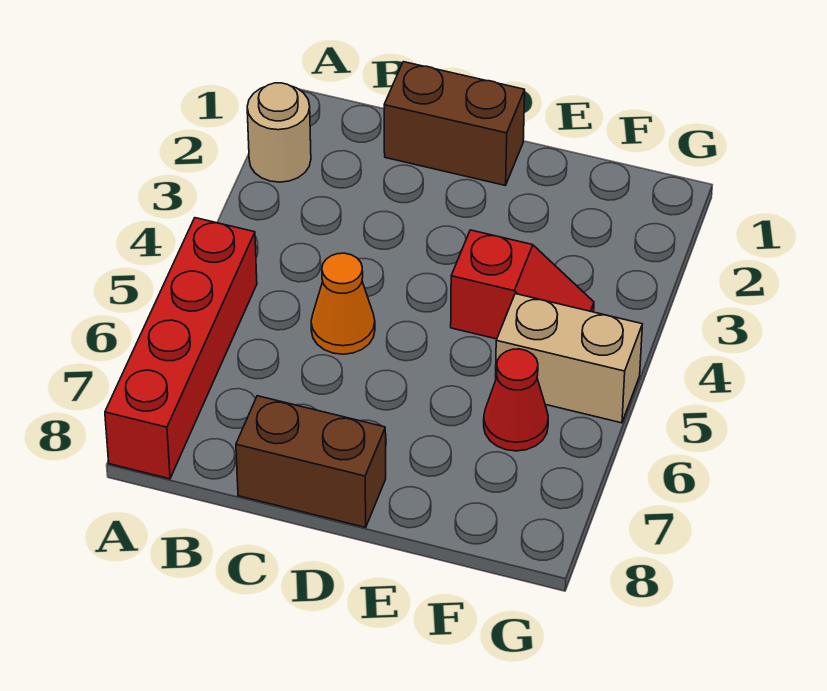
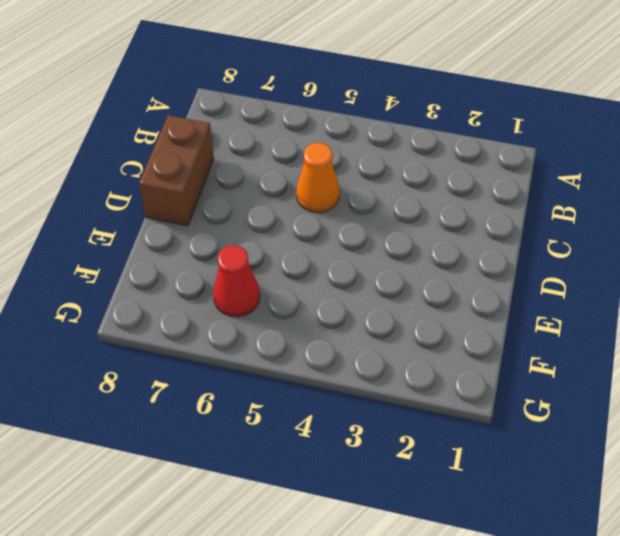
none -> tan 1x1 round brick [247,83,311,182]
none -> red 1x4 brick [105,218,257,479]

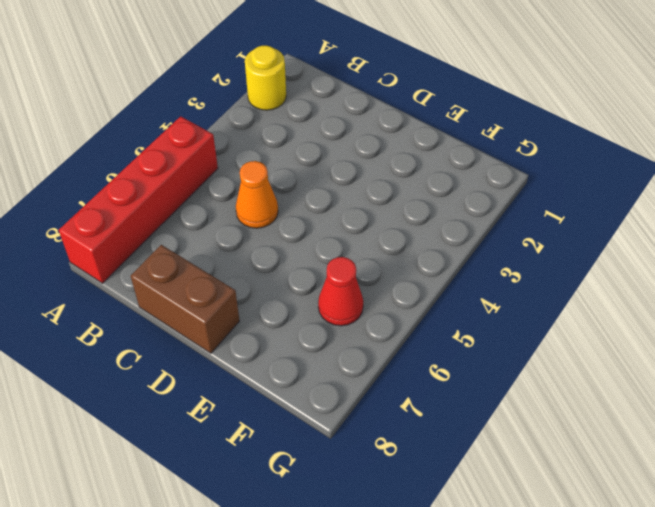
yellow 1x1 round brick [245,46,286,110] -> tan 1x1 round brick [247,83,311,182]
none -> brown 1x2 brick [384,62,525,185]
none -> red 1x2 slope [451,230,594,339]

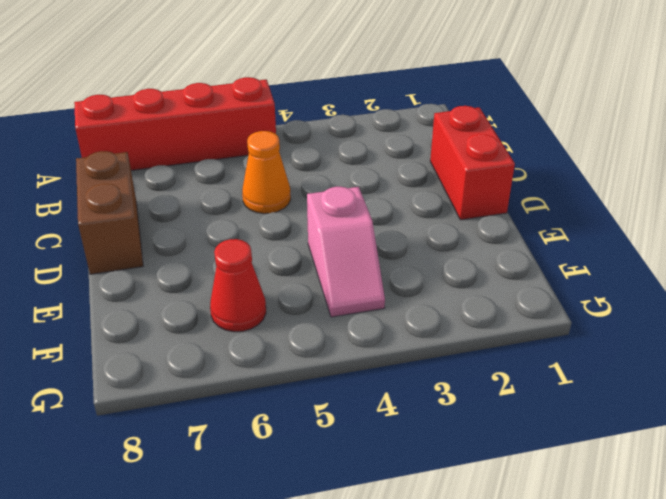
red 1x2 brick [430,106,515,220] -> brown 1x2 brick [384,62,525,185]
pink 1x2 slope [307,187,385,317] -> red 1x2 slope [451,230,594,339]
none -> tan 1x1 round brick [247,83,311,182]
none -> tan 1x2 brick [496,294,642,423]

